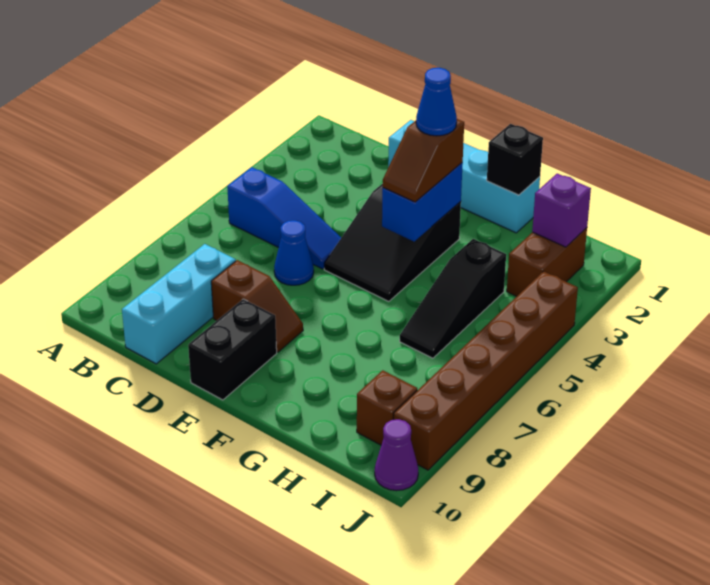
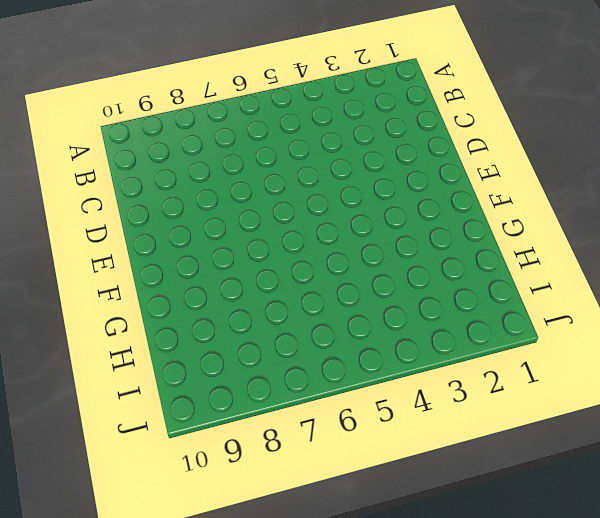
none -> blue 1x3 slope [227,167,341,269]
none -> cyan 1x3 brick [122,244,236,364]
none -> cyan 1x4 brick [388,120,540,233]

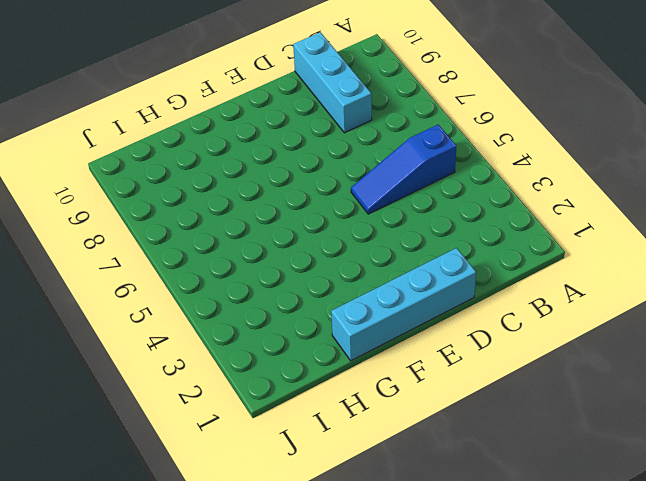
none -> blue 1x1 cone [274,220,314,285]
none -> brown 1x2 slope [211,260,303,352]
none -> black 2x3 slope [324,184,461,302]

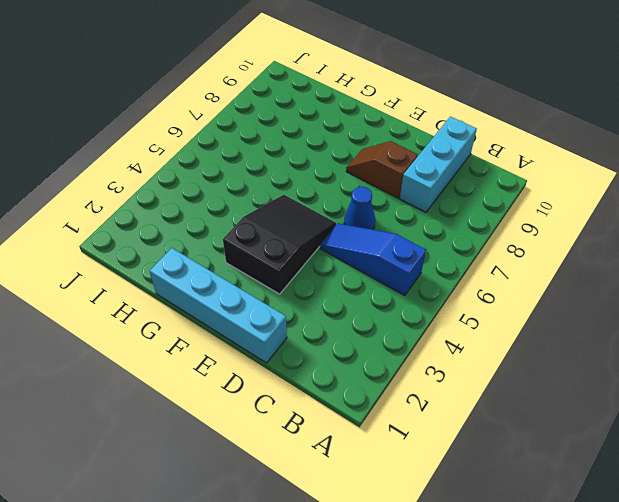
none -> black 1x2 brick [188,299,277,400]
none -> black 1x3 slope [400,239,506,358]
none -> brown 1x2 brick [507,228,587,296]

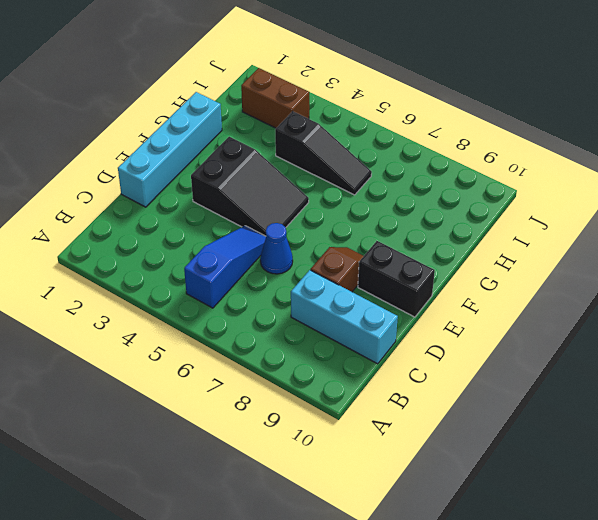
none -> brown 1x1 brick [357,370,417,445]
none -> brown 1x6 brick [394,271,578,470]
none -> purple 1x1 cone [375,419,418,491]

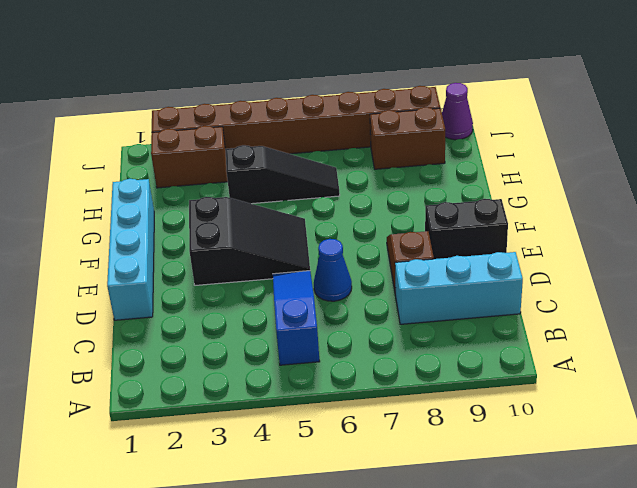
brown 1x2 brick [370,107,445,169] -> brown 1x1 brick [357,370,417,445]
brown 1x8 brick [152,86,440,154] -> brown 1x6 brick [394,271,578,470]
none -> blue 1x2 brick [382,163,463,241]
none -> black 1x1 brick [487,124,543,195]
none -> purple 1x1 brick [532,174,591,247]

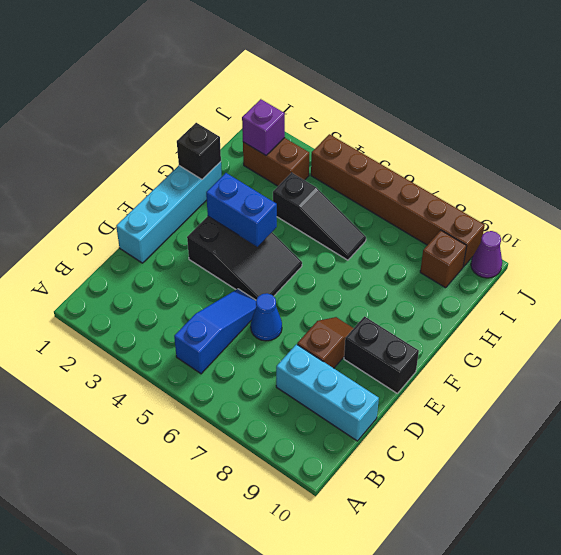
none -> brown 1x2 slope [383,119,464,202]
none -> blue 1x1 cone [416,68,457,136]

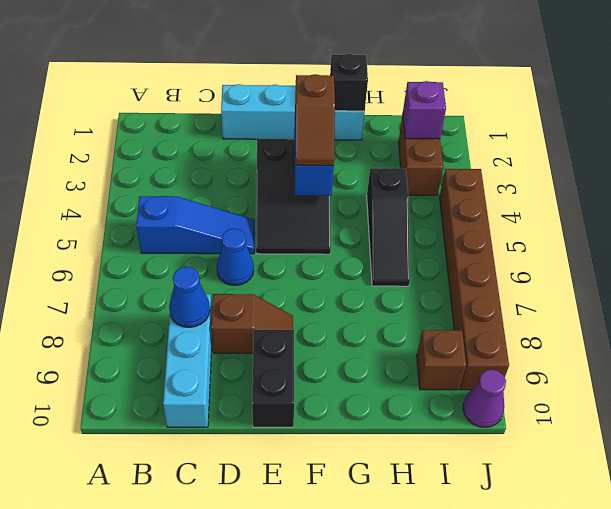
blue 1x1 cone [169,267,210,327] -> blue 1x1 cone moved to [416,68,457,136]

